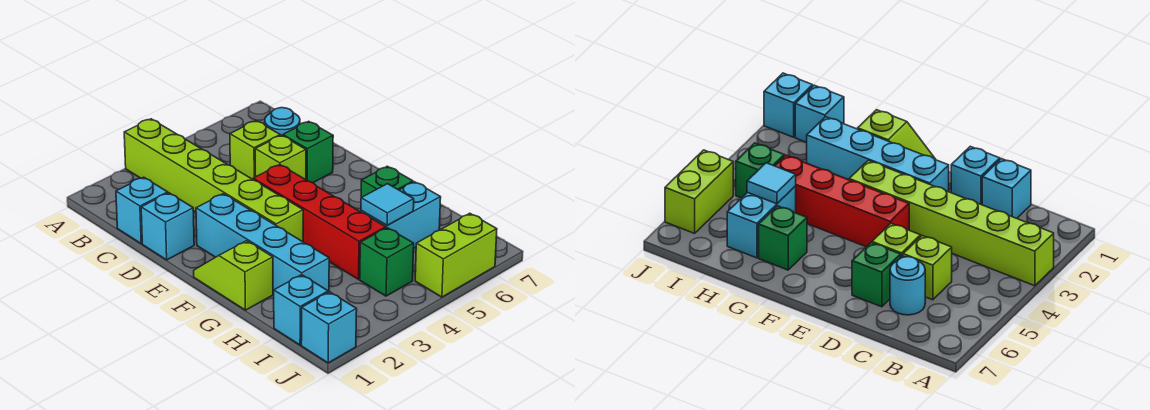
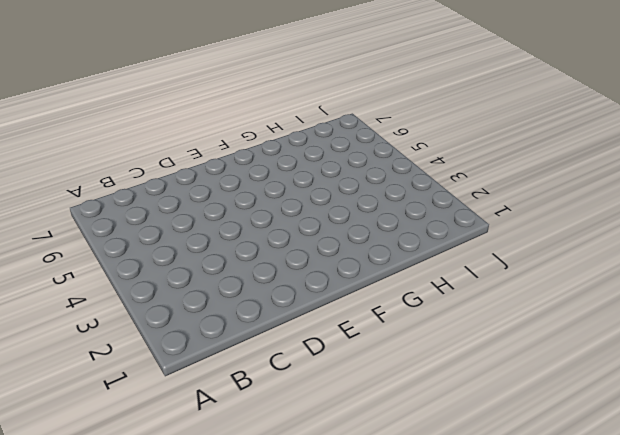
none -> lime 1x6 brick [124,119,303,242]
none -> cyan 1x1 brick [116,177,168,244]
none -> lime 1x1 brick [230,121,280,179]

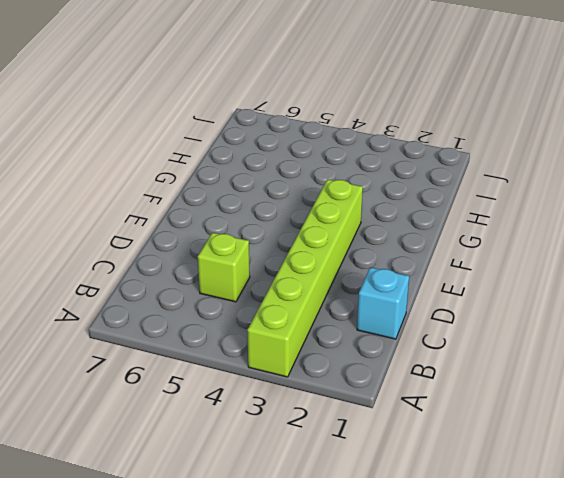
none -> cyan 1x1 round brick [265,108,300,136]
none -> cyan 1x1 brick [141,193,194,260]
none -> lime 1x1 brick [255,135,306,180]

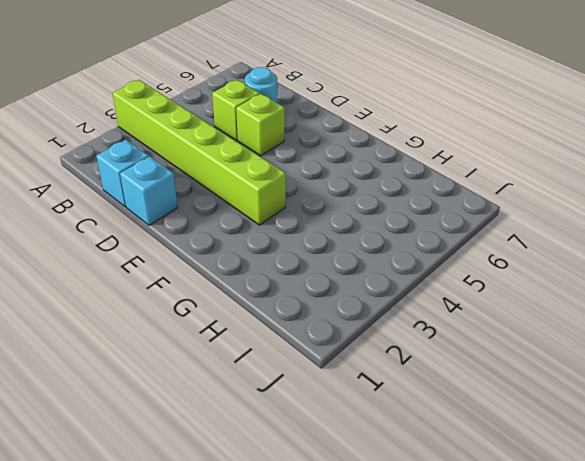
none -> green 1x1 brick [283,121,333,183]
none -> cyan 1x4 brick [196,194,329,294]
none -> red 1x4 brick [253,165,386,279]

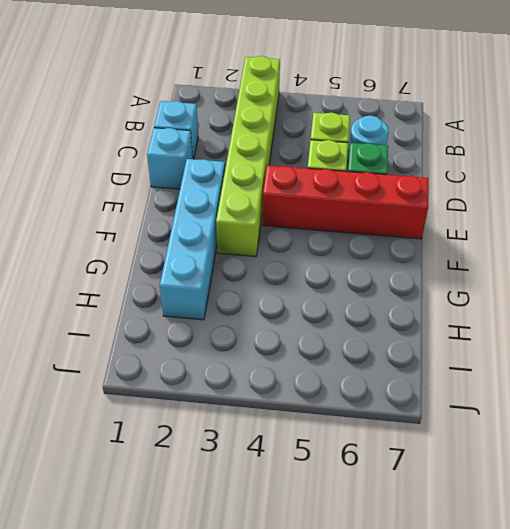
red 1x4 brick [263,165,428,239] -> red 1x4 brick turned to [253,165,386,279]
none -> lime 1x2 slope [194,241,273,310]
none -> green 1x1 brick [361,166,413,198]
none -> cyan 1x2 brick [361,182,441,248]

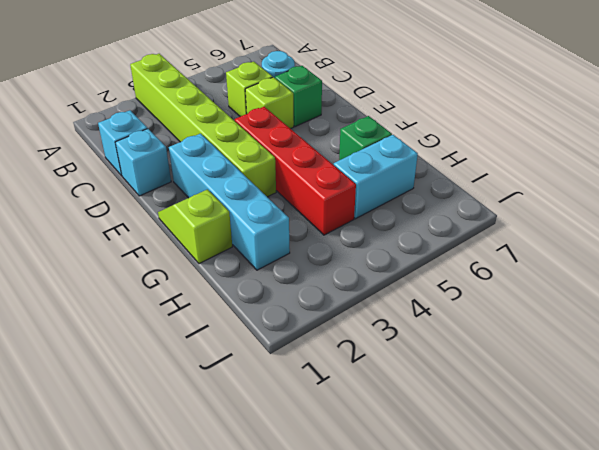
none -> cyan 1x1 brick [274,275,328,345]
none -> green 1x1 brick [360,228,414,296]
none -> cyan 1x1 brick [301,292,357,363]

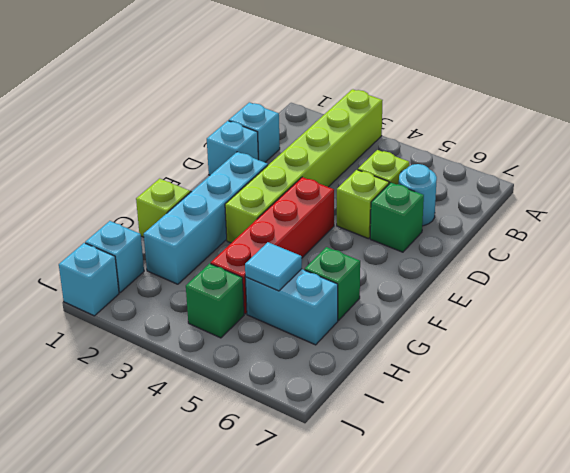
none -> lime 1x2 brick [415,213,497,297]

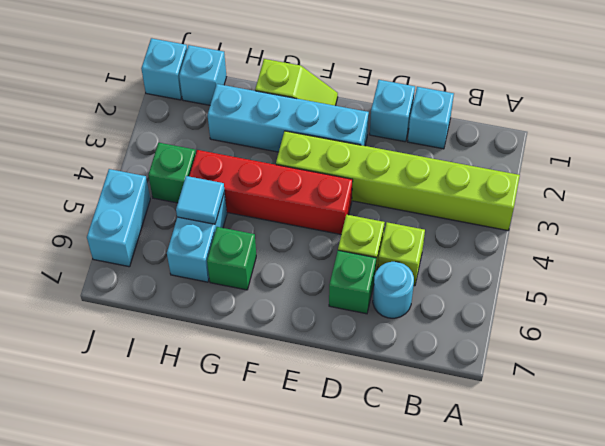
cyan 1x2 brick [87,169,150,267] -> lime 1x2 brick [415,213,497,297]

